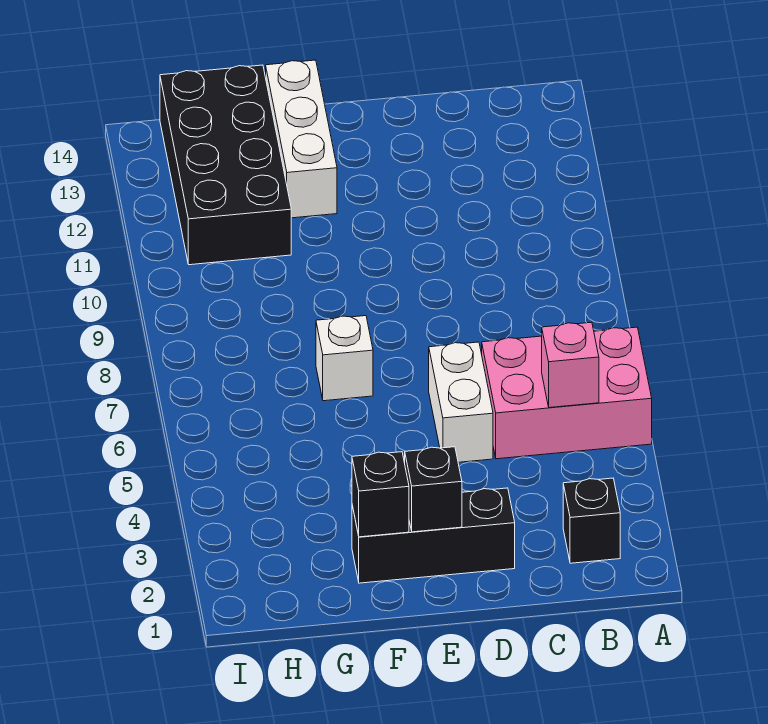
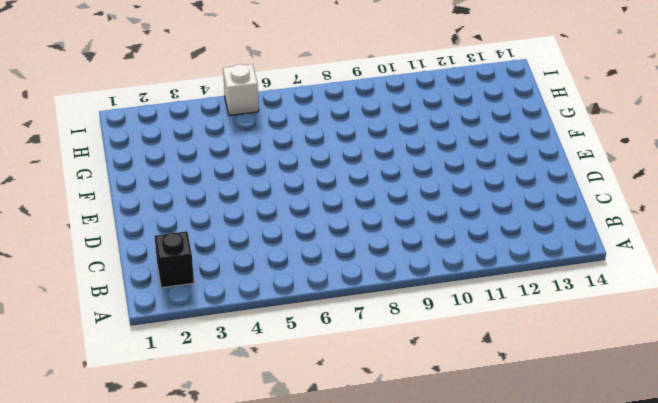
white 1x1 brick [223,64,259,116] -> white 1x1 brick moved to [316,316,373,401]
none -> pink 2x3 brick [482,327,652,459]
none -> black 1x3 brick [352,488,515,583]

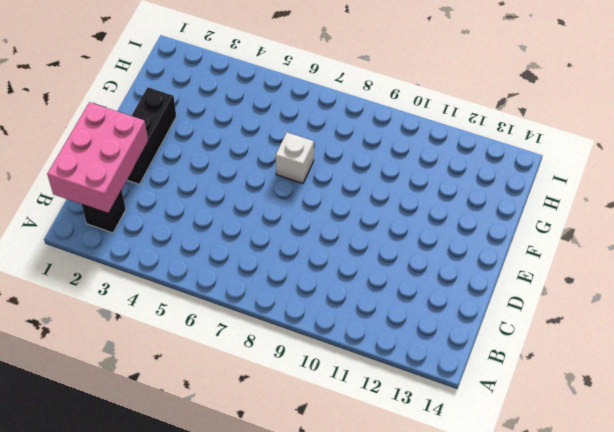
pink 2x3 brick [47,102,148,213] -> pink 2x3 brick moved to [482,327,652,459]
none -> white 1x2 brick [429,342,493,462]
none -> white 1x3 brick [266,60,337,218]

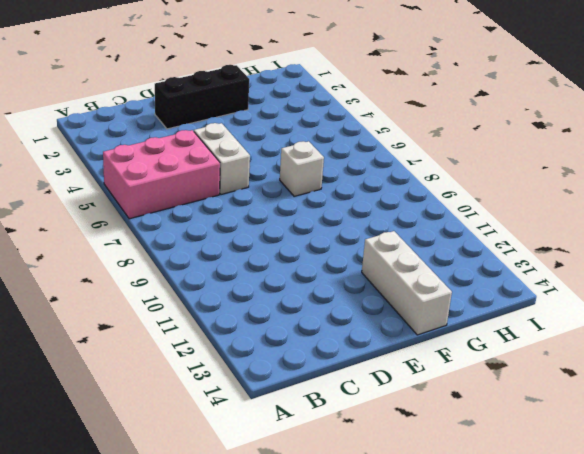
none -> black 1x1 brick [563,478,620,563]
none -> black 2x4 brick [160,65,291,265]

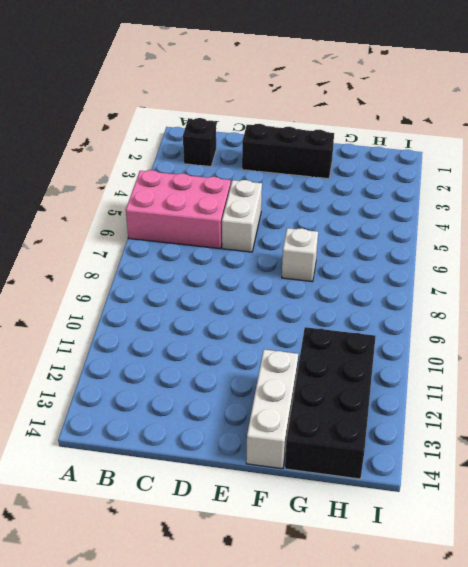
none -> pink 1x1 brick [542,322,599,408]
none -> black 1x1 brick [405,447,462,532]

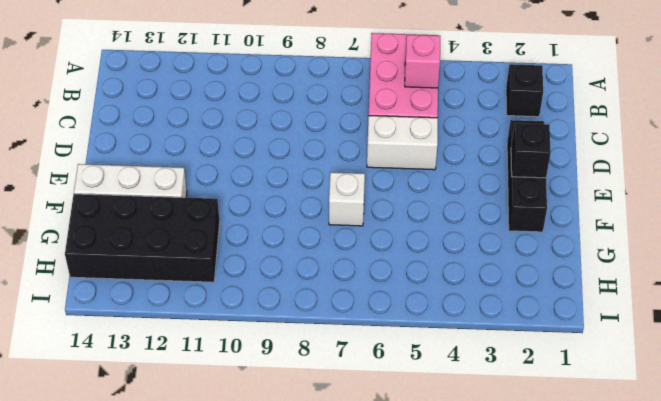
none -> black 1x1 brick [352,452,409,537]

